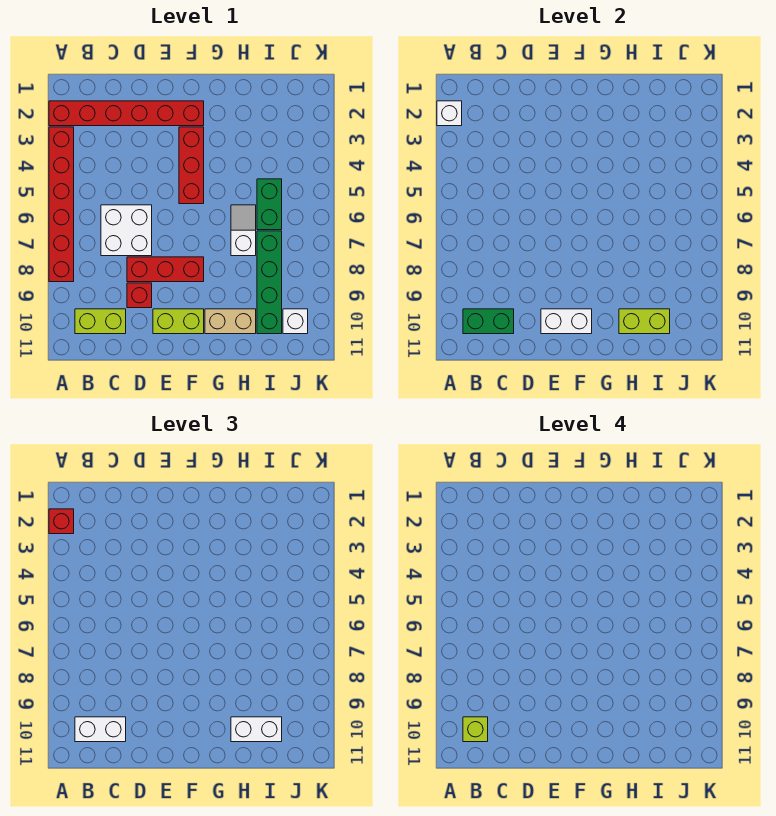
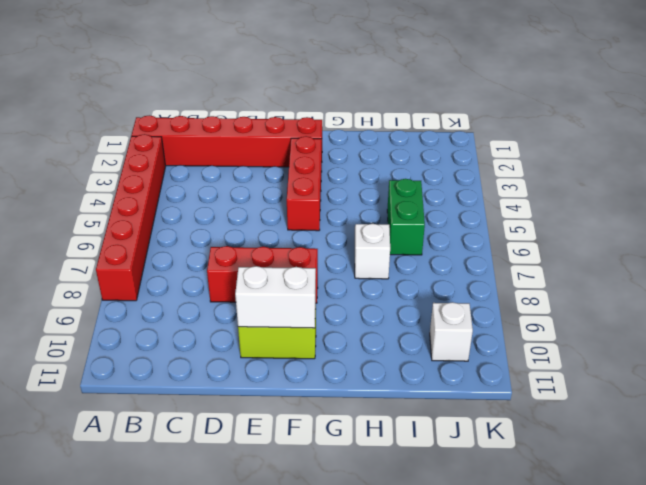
none -> lime 1x2 brick [75,309,126,334]
none -> white 2x2 brick [101,205,152,256]
none -> red 1x1 brick [127,283,152,308]

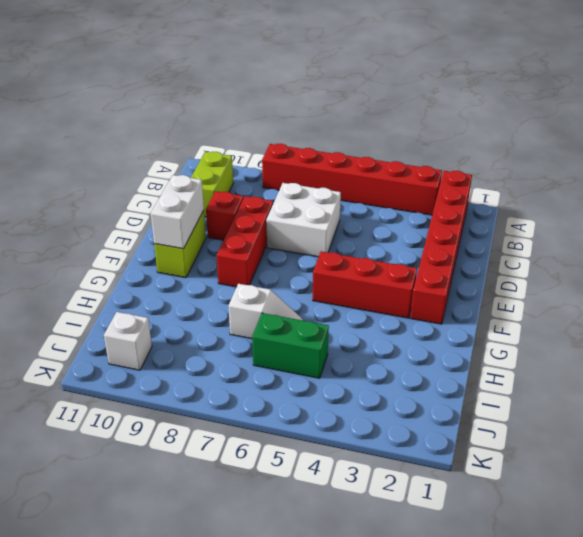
none -> tan 1x2 brick [205,309,256,334]
none -> green 1x4 brick [257,231,282,334]
none -> white 1x1 brick [437,101,462,126]

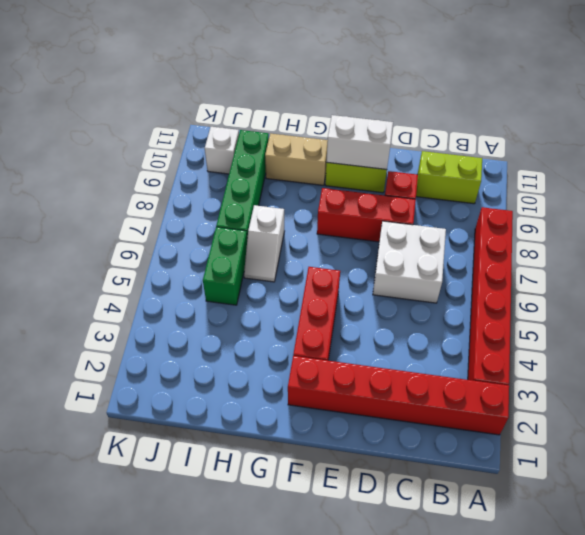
none -> white 1x1 brick [437,101,462,126]
none -> green 1x2 brick [463,309,514,334]
none -> lime 1x2 brick [619,309,670,334]

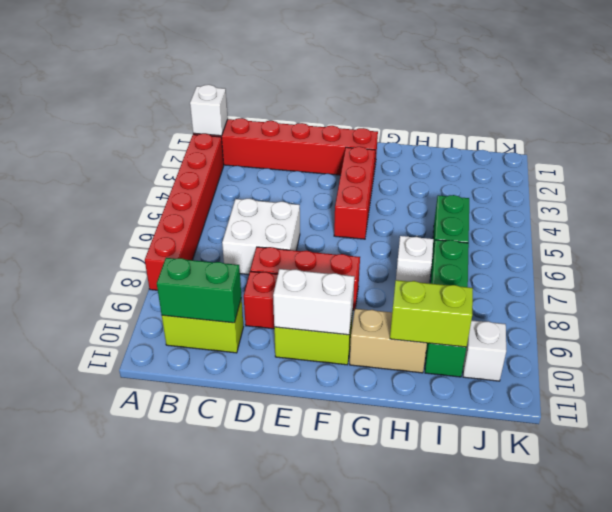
none -> red 1x1 brick [49,509,74,534]
none -> white 1x2 brick [75,717,126,742]
none -> white 1x2 brick [231,717,282,742]

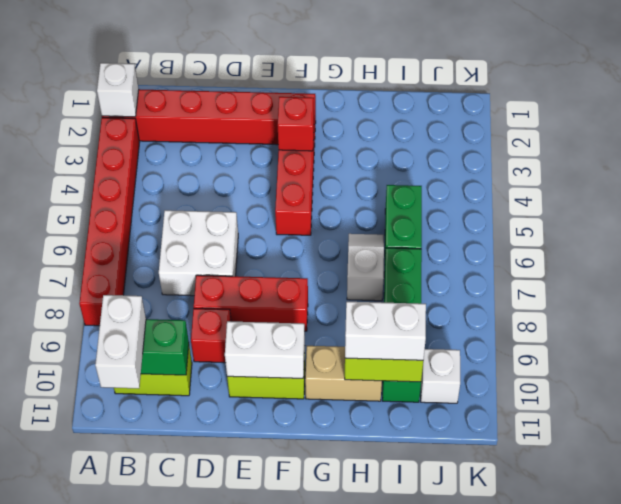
white 1x2 brick [95,295,146,388] -> white 1x2 brick turned to [75,717,126,742]
red 1x1 brick [278,97,314,151] -> red 1x1 brick moved to [49,509,74,534]
none -> lime 1x1 brick [463,717,488,742]

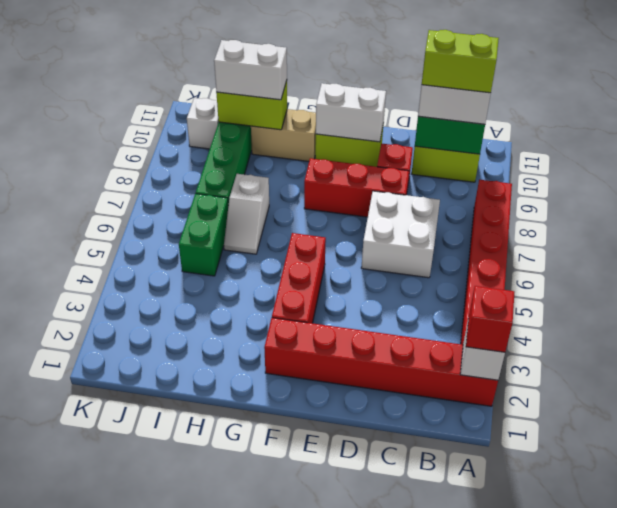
lime 1x2 brick [422,30,499,93] -> lime 1x1 brick [463,717,488,742]

